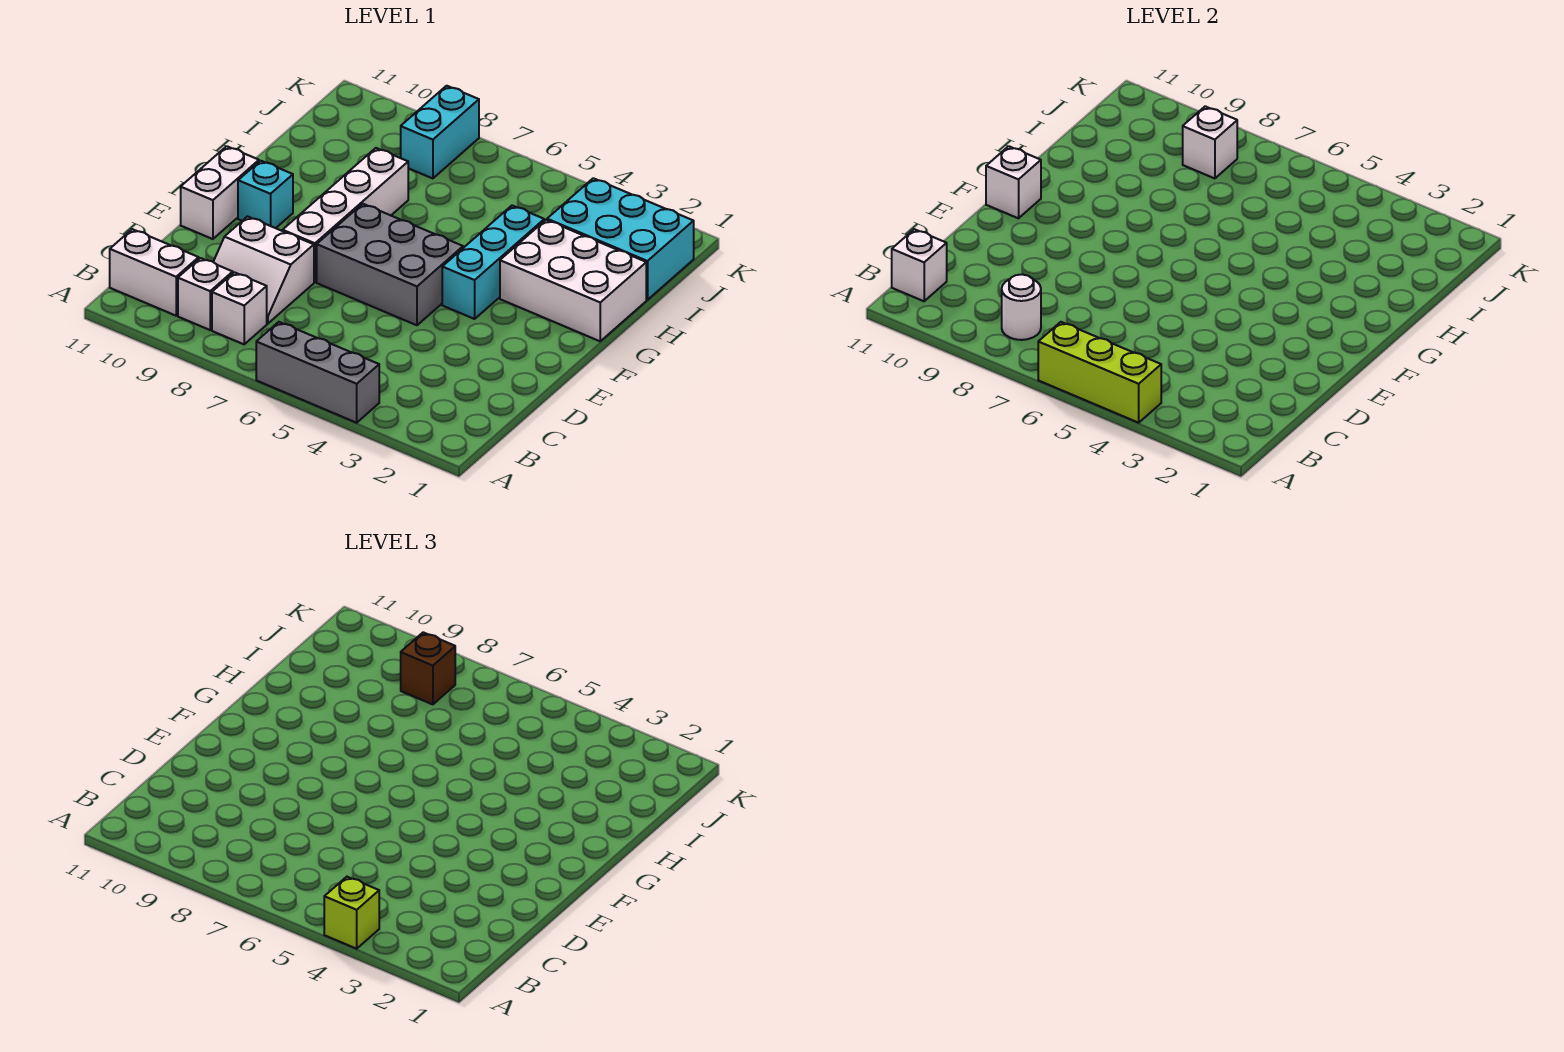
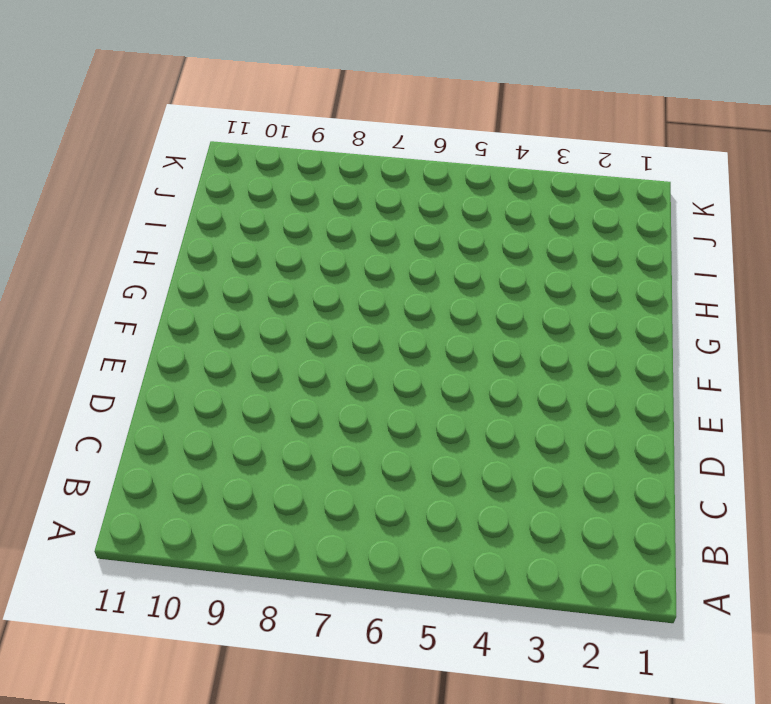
none -> grey 1x3 brick [256,322,379,423]
none -> white 1x1 brick [212,272,267,344]
none -> white 1x1 brick [178,258,233,330]

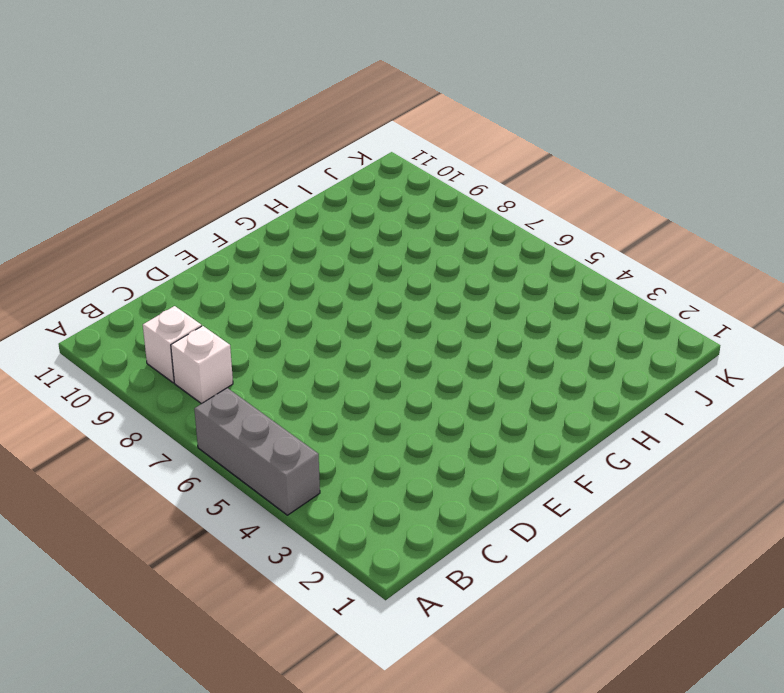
none -> white 1x2 brick [110,229,199,316]
none -> white 2x2 slope [213,217,314,324]
none -> grey 2x3 brick [317,204,463,325]

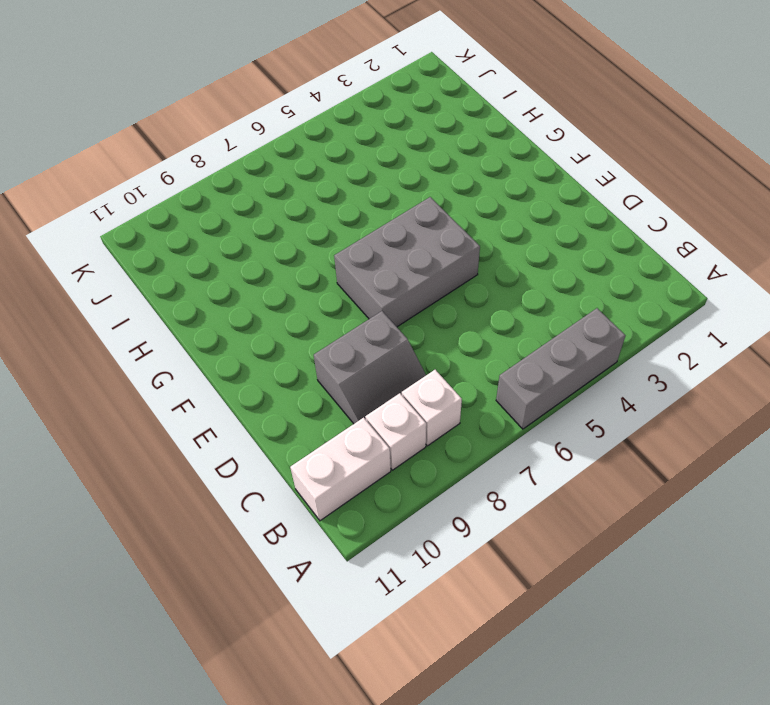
grey 2x2 slope [314,311,426,424] -> white 2x2 slope [213,217,314,324]
none -> white 1x4 brick [283,148,408,282]
none -> white 1x2 brick [181,146,259,239]
none -> cyan 1x3 brick [442,206,544,319]

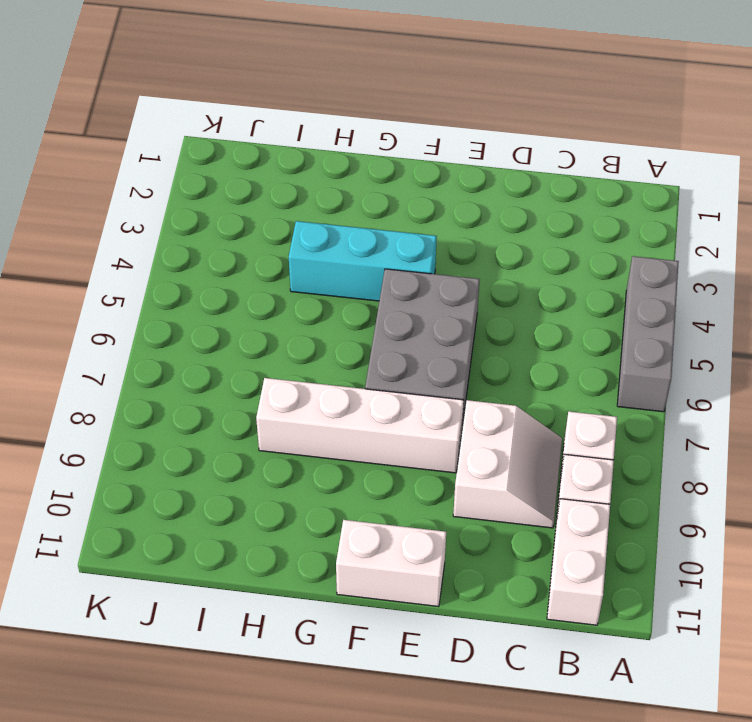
none -> cyan 1x1 brick [238,161,293,228]
none -> white 2x3 brick [500,220,646,341]
none -> cyan 2x3 brick [547,178,694,300]

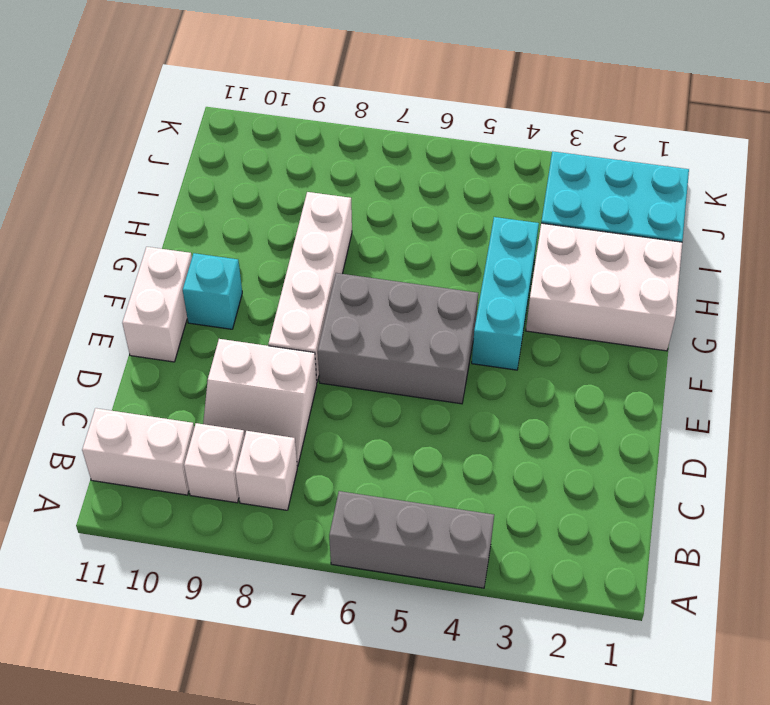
none -> cyan 1x2 brick [401,86,479,178]
none -> lime 1x3 brick [1038,322,1161,423]
none -> white 1x1 round brick [1002,274,1041,340]

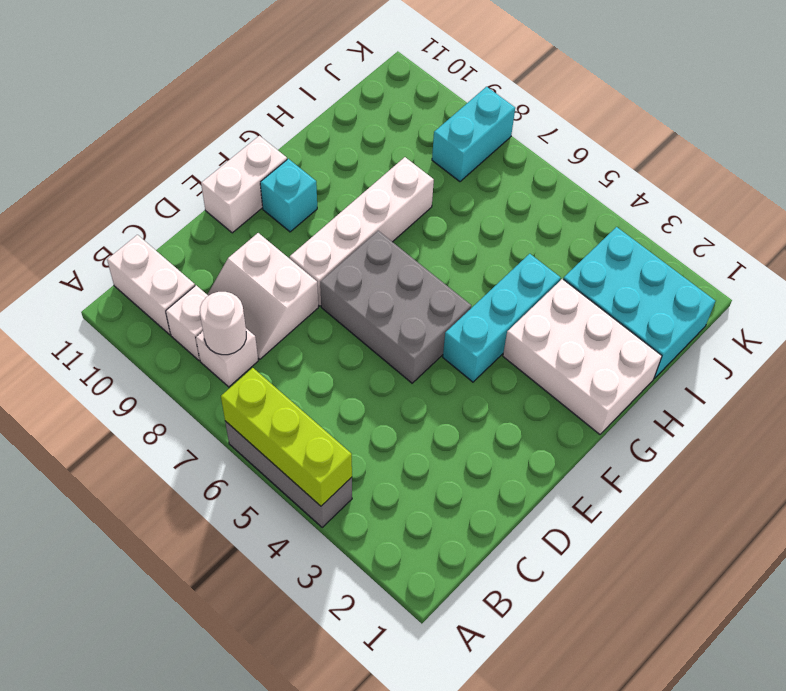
none -> white 1x1 brick [892,229,947,301]
none -> white 1x1 brick [986,146,1041,218]
none -> white 1x1 brick [1183,106,1237,178]

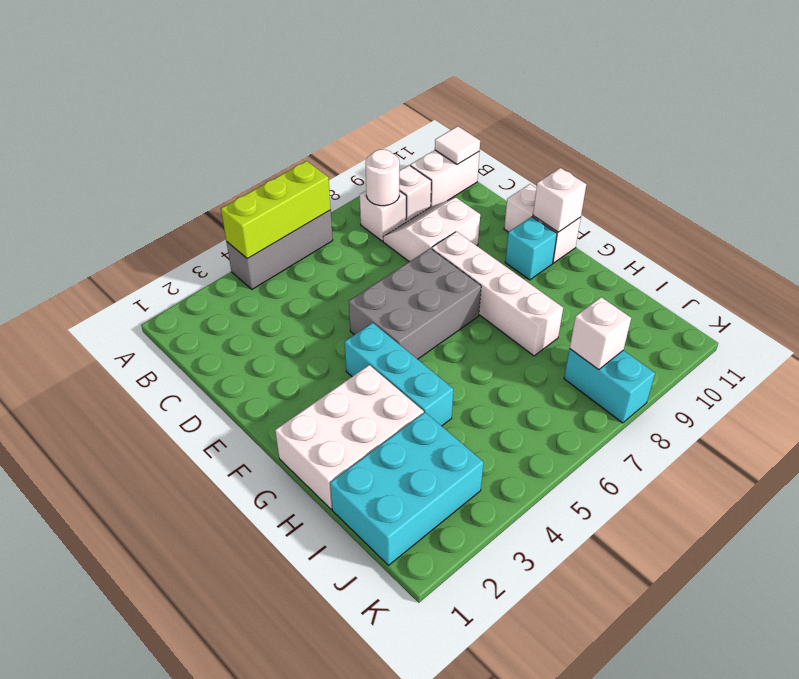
white 1x1 tile [435,126,480,165] -> white 1x1 brick [892,229,947,301]
none -> lime 1x1 brick [324,877,379,949]
none -> brown 1x1 brick [401,632,455,704]

